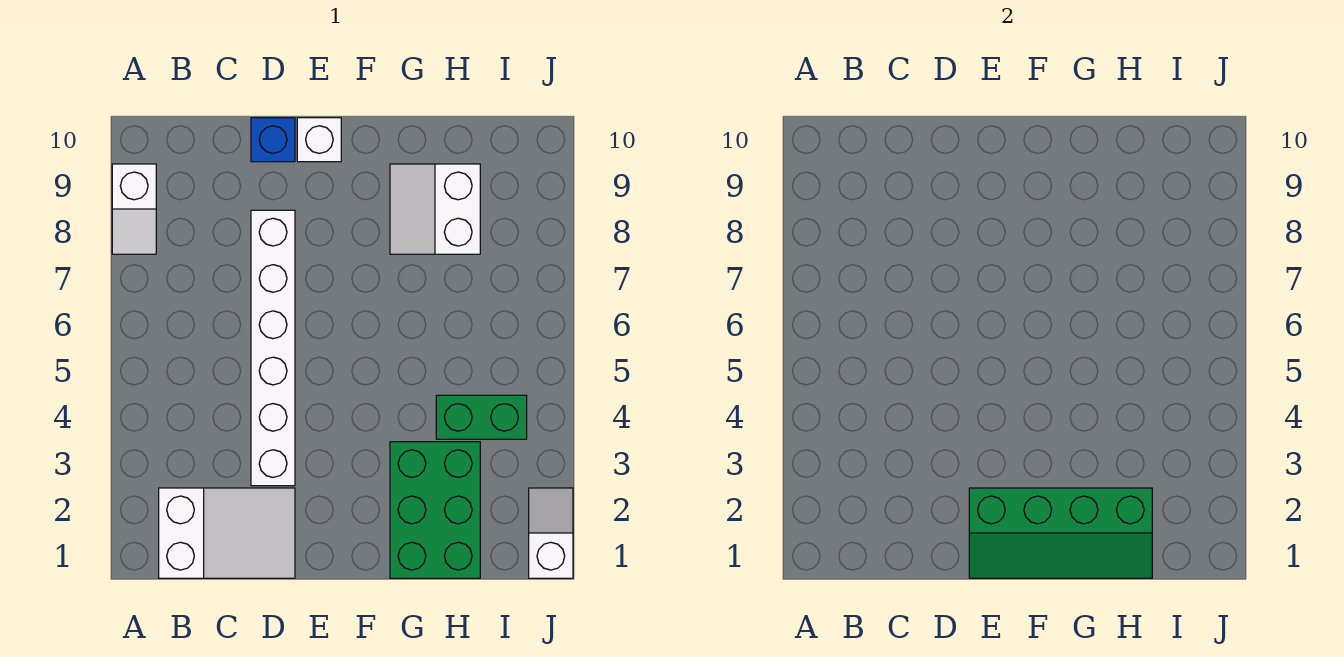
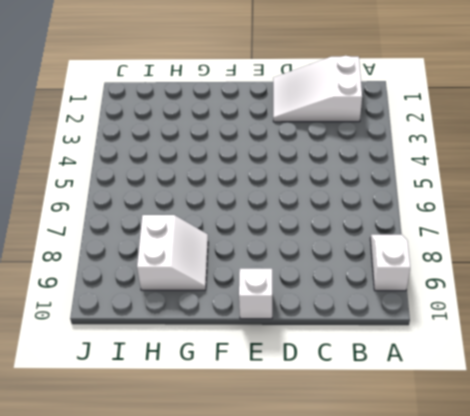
none -> white 1x6 brick [251,210,295,486]
none -> blue 1x1 brick [251,118,295,162]

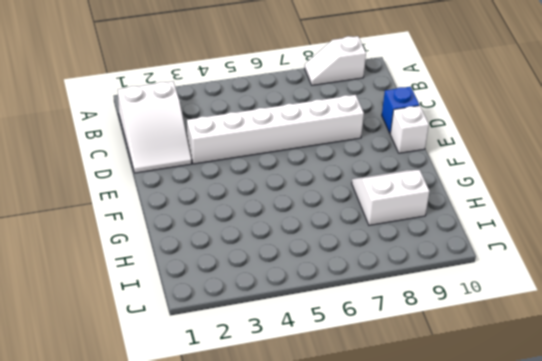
none -> green 2x3 brick [390,442,480,578]
none -> green 1x2 brick [436,395,527,439]

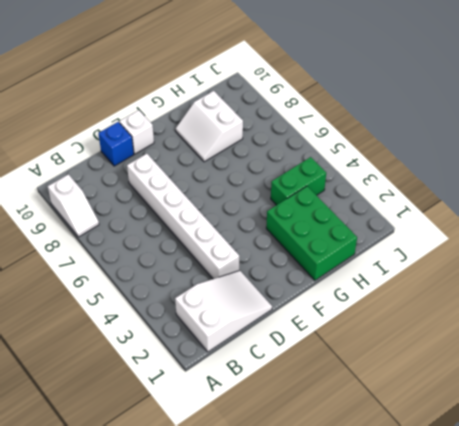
none -> white 1x2 slope [529,488,573,578]
none -> green 2x4 slope [969,488,1152,578]

